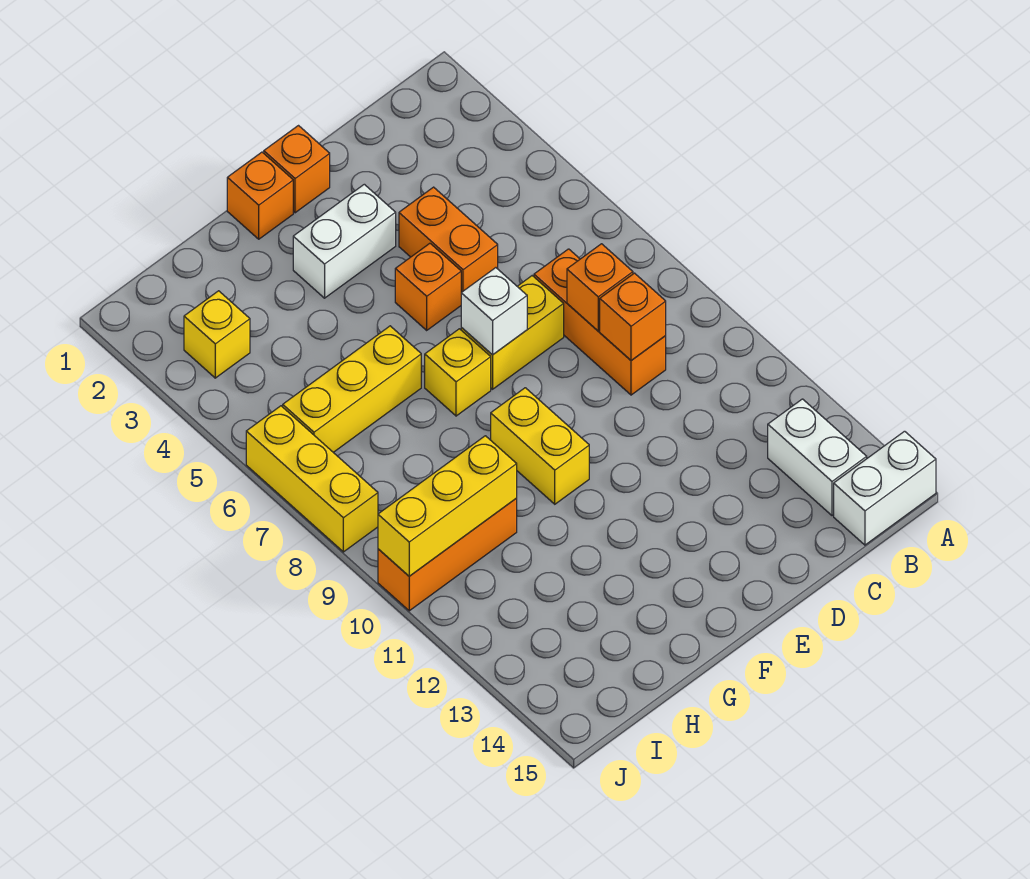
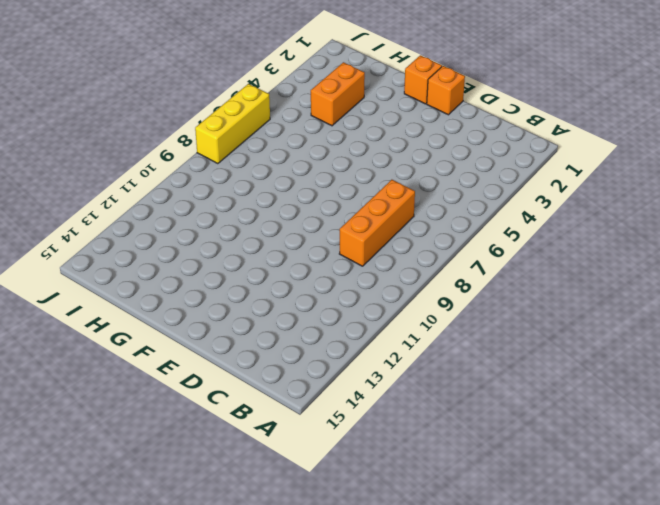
orange 1x2 brick [311,62,365,126] -> orange 1x2 brick moved to [399,187,498,293]
none -> white 1x2 brick [834,431,936,545]
none -> white 1x2 brick [768,399,867,516]
none -> yellow 1x2 brick [461,276,564,389]

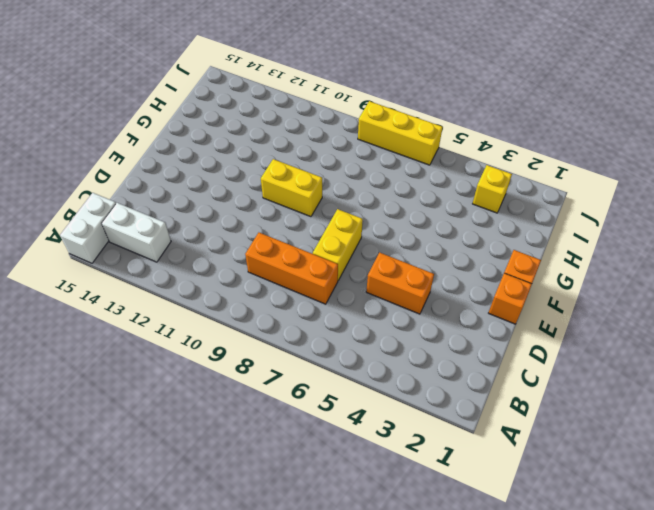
none -> white 1x2 brick [293,184,396,298]
none -> orange 1x1 brick [395,243,461,330]
none -> yellow 1x1 brick [425,329,491,416]

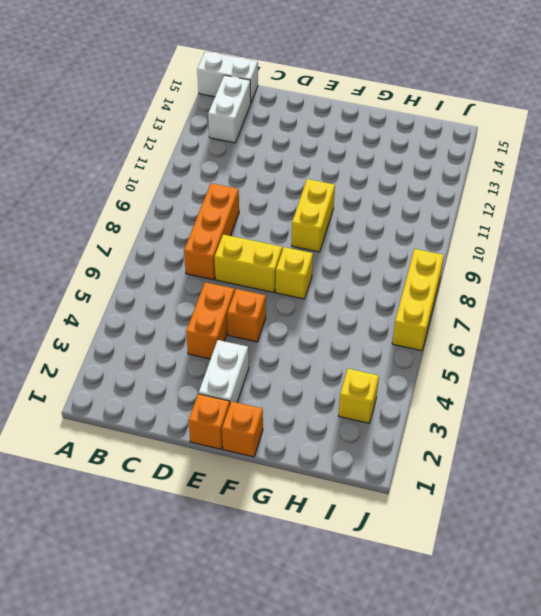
white 1x2 brick [199,340,249,403] -> white 1x2 brick turned to [293,184,396,298]
none -> yellow 1x3 brick [283,326,421,452]
none -> orange 1x3 brick [378,498,517,611]
none -> orange 1x1 brick [567,244,633,331]

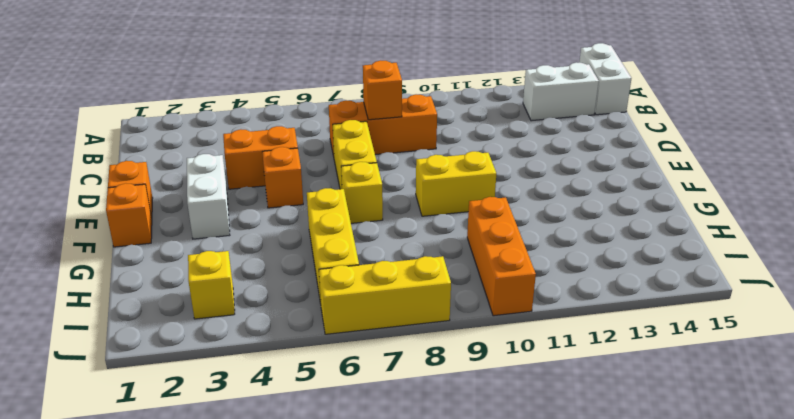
none -> orange 1x1 brick [600,273,666,360]
none -> white 1x1 brick [461,268,527,355]
none -> yellow 1x3 brick [378,436,517,576]

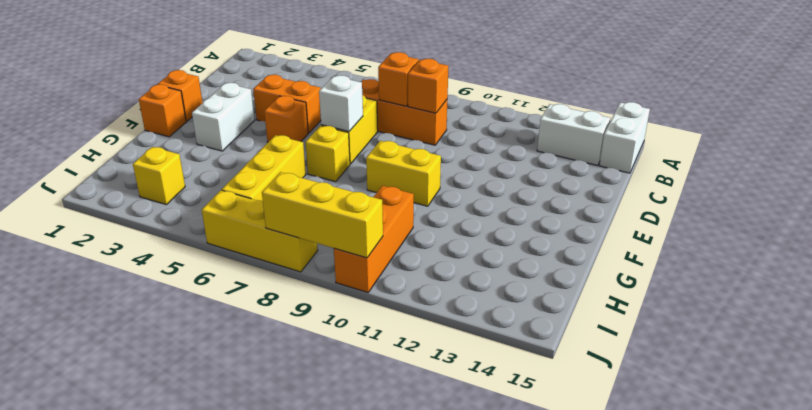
yellow 1x3 brick [262,172,383,258] -> yellow 1x3 brick turned to [378,436,517,576]

